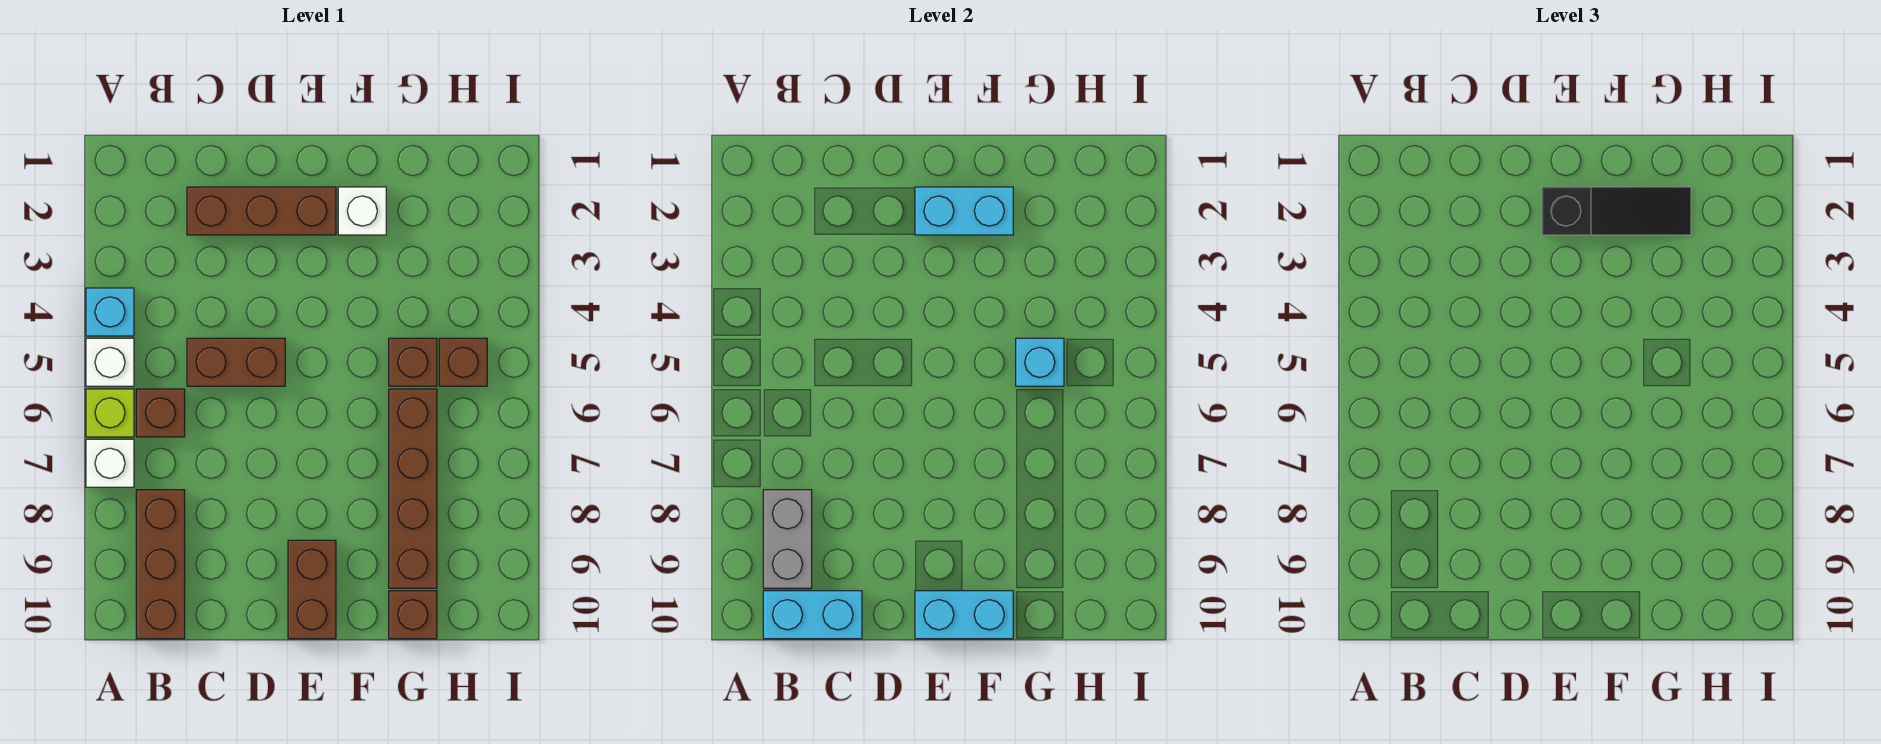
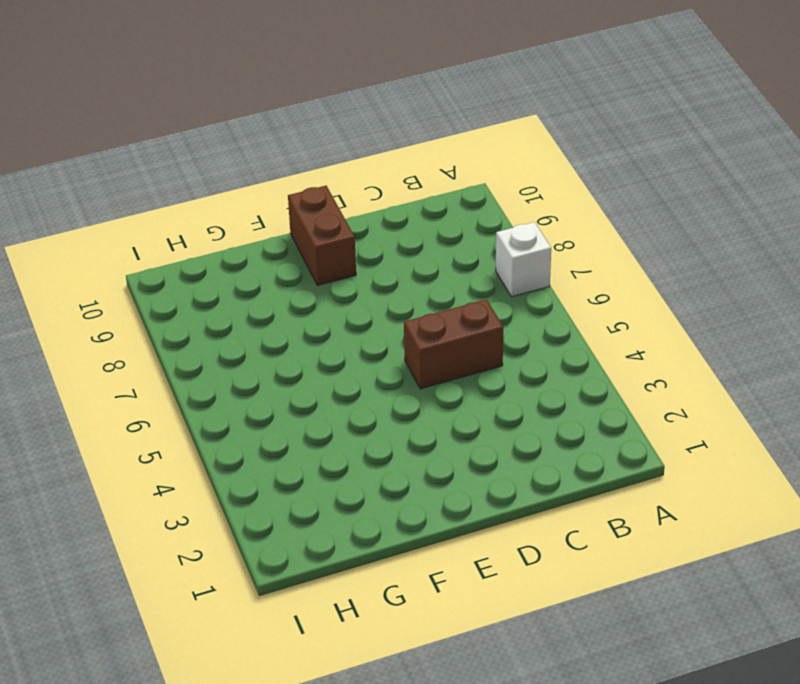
none -> cyan 1x1 brick [86,288,134,336]
none -> white 1x1 brick [86,338,134,386]
none -> lime 1x1 brick [86,389,134,437]

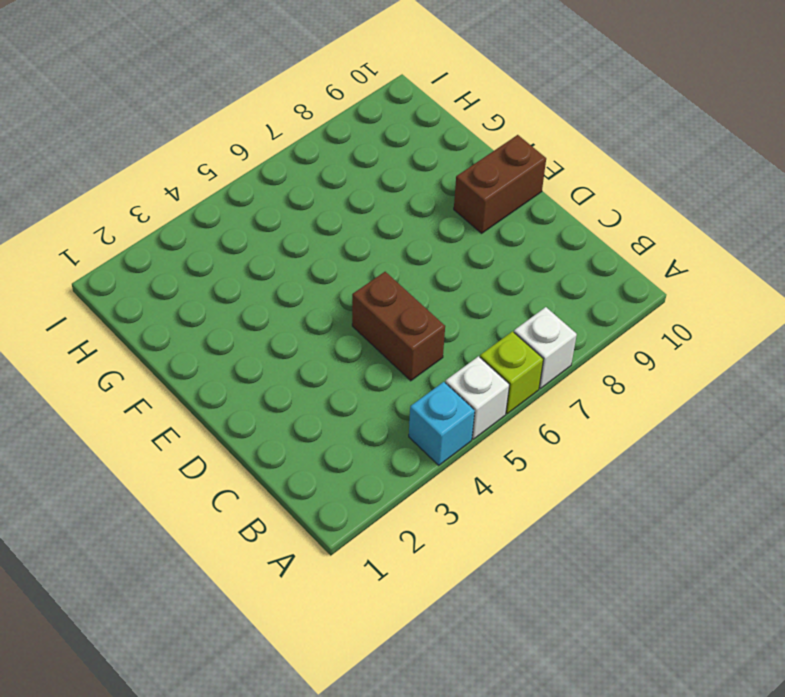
none -> brown 1x1 brick [136,389,185,437]
none -> brown 1x3 brick [136,490,185,639]
none -> brown 1x3 brick [187,187,336,235]

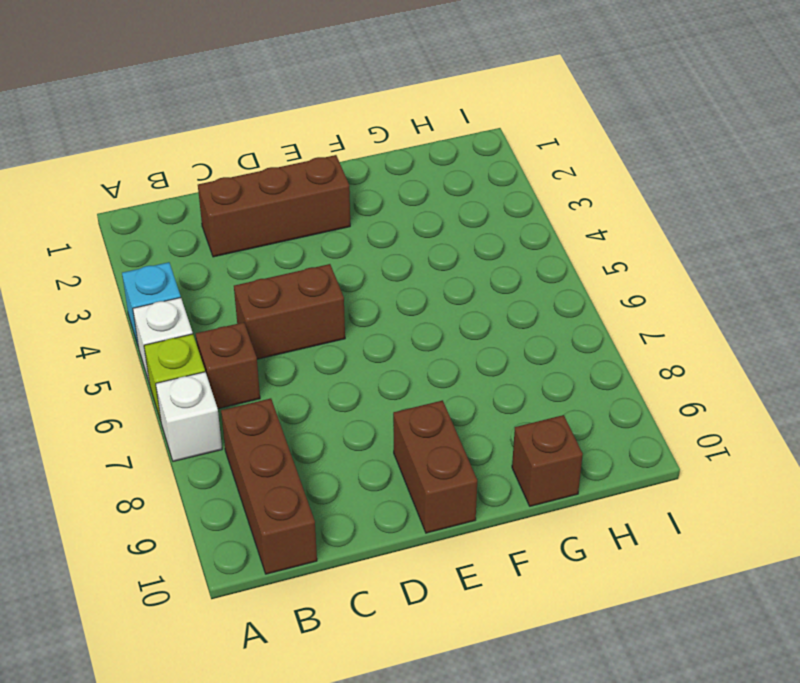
none -> white 1x1 brick [338,187,386,235]
none -> brown 1x1 brick [389,338,437,386]
none -> brown 1x4 brick [389,389,437,588]

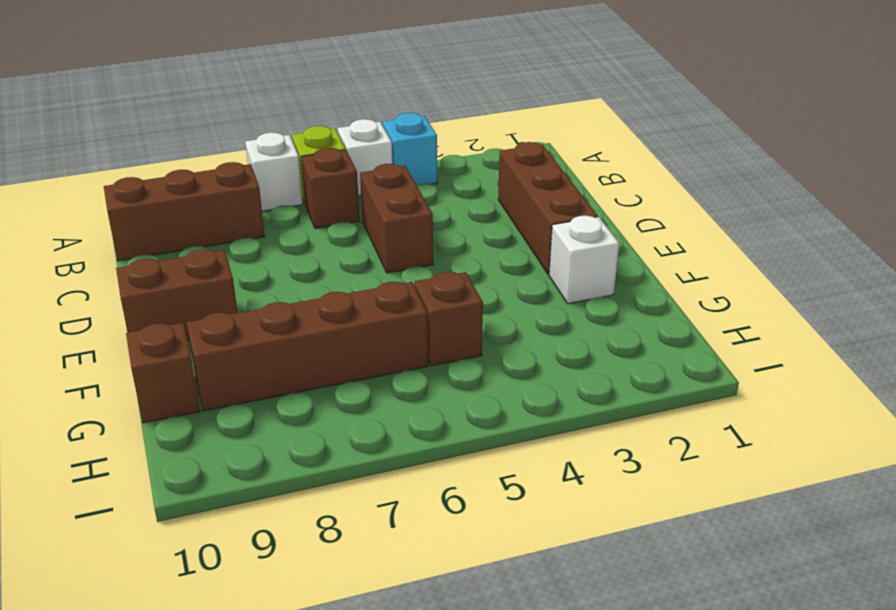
none -> brown 1x1 brick [439,338,487,386]
none -> grey 1x2 brick [763,490,812,588]
none -> cyan 1x2 brick [763,591,862,639]

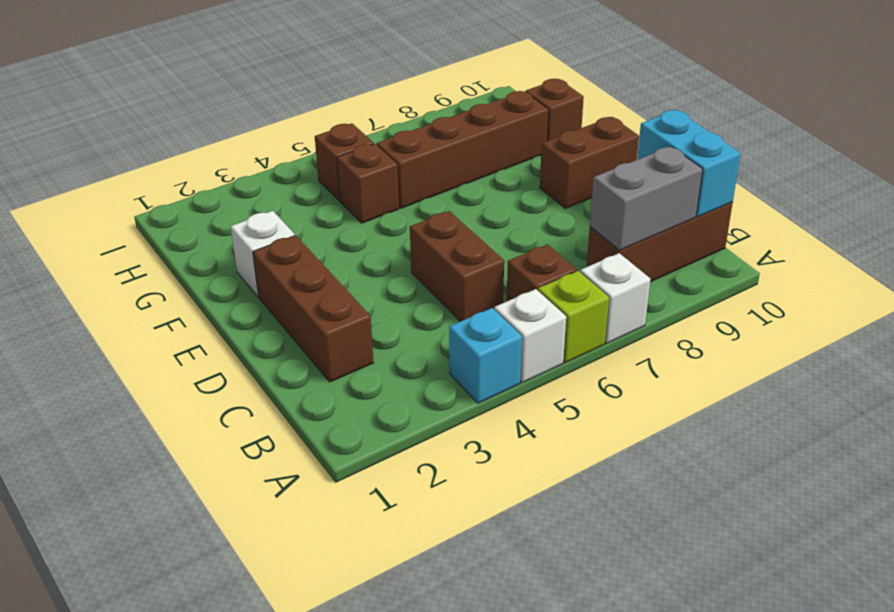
none -> cyan 1x2 brick [915,187,1013,235]
none -> cyan 1x2 brick [915,591,1013,639]
none -> cyan 1x1 brick [1016,338,1064,386]

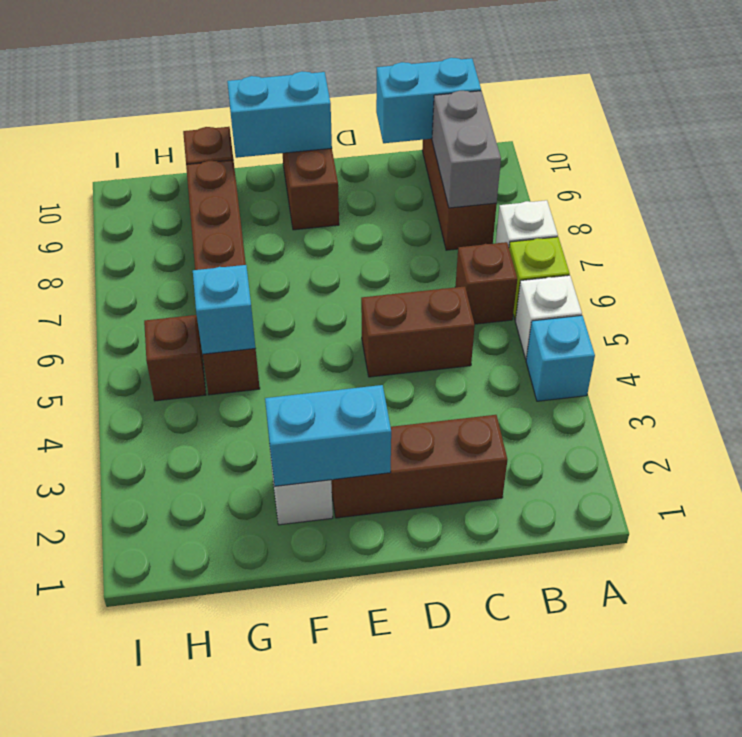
none -> black 1x3 slope [1542,187,1691,235]

